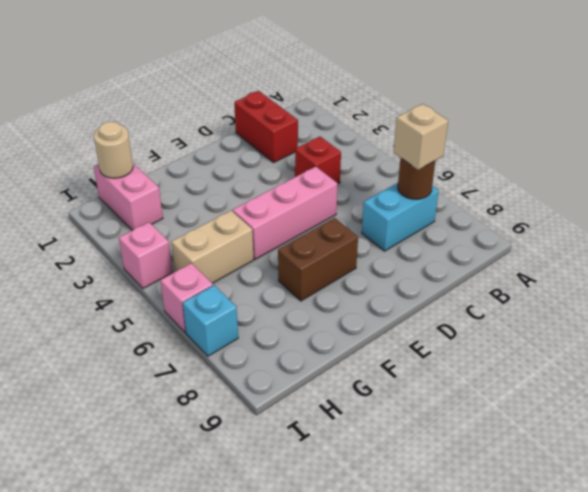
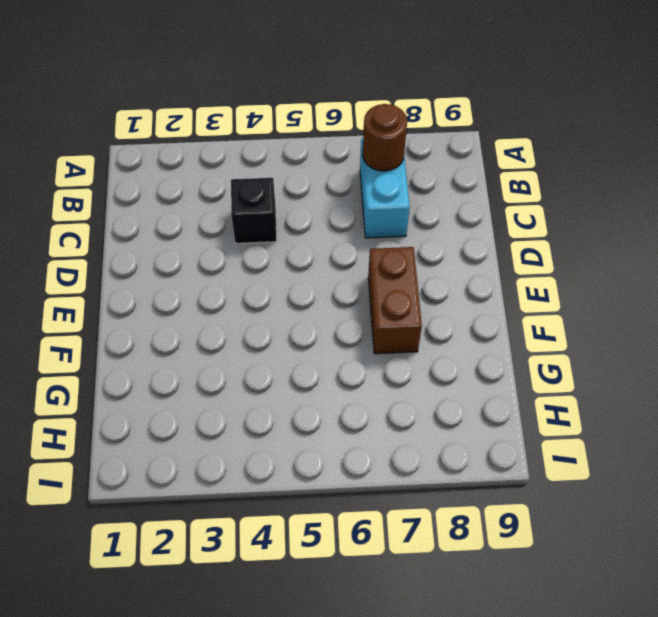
black 1x1 brick [231,178,277,243] -> red 1x1 brick [295,137,341,184]
none -> red 1x2 brick [234,91,298,162]
none -> pink 1x3 brick [233,167,338,259]
none -> tan 1x2 brick [171,211,254,283]

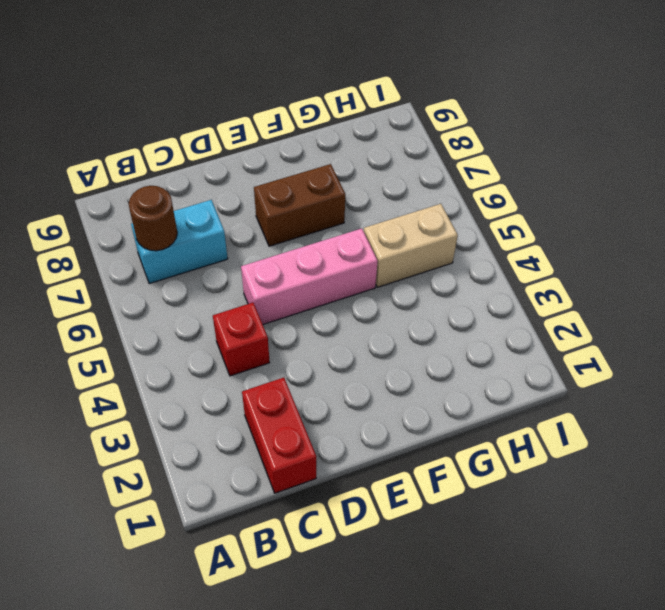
none -> pink 1x2 brick [94,164,163,230]
none -> pink 1x1 brick [119,222,173,288]
none -> pink 1x1 brick [160,263,213,333]

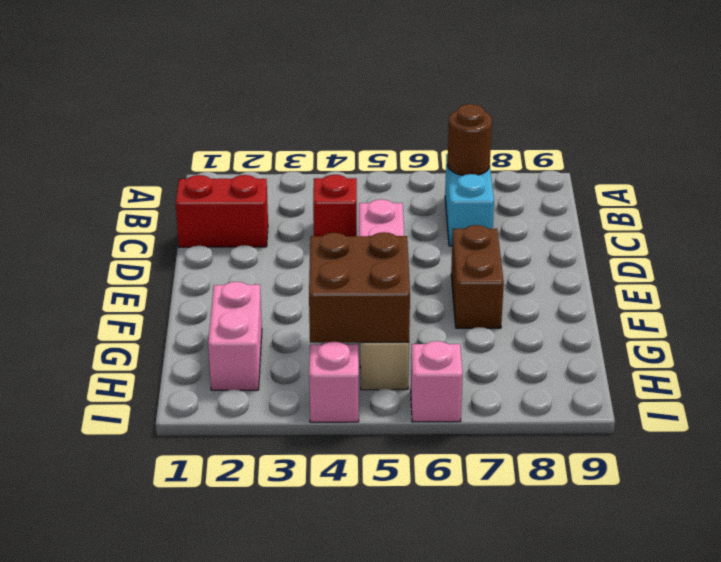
pink 1x2 brick [208,282,262,390] -> pink 1x2 brick turned to [94,164,163,230]
brown 2x2 brick [309,232,410,343] -> none
none -> cyan 1x1 brick [183,285,238,356]
none -> tan 1x1 round brick [94,122,133,178]
none -> tan 1x1 brick [394,104,448,170]

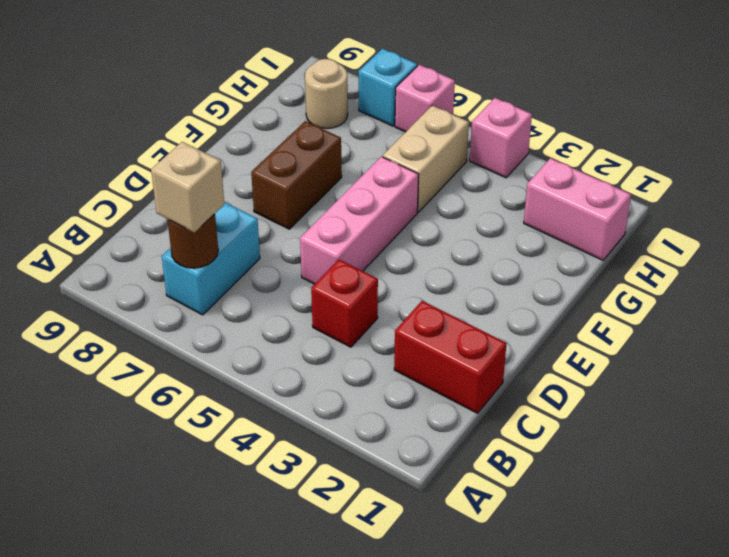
tan 1x1 round brick [305,59,348,129] -> tan 1x1 round brick moved to [94,122,133,178]

